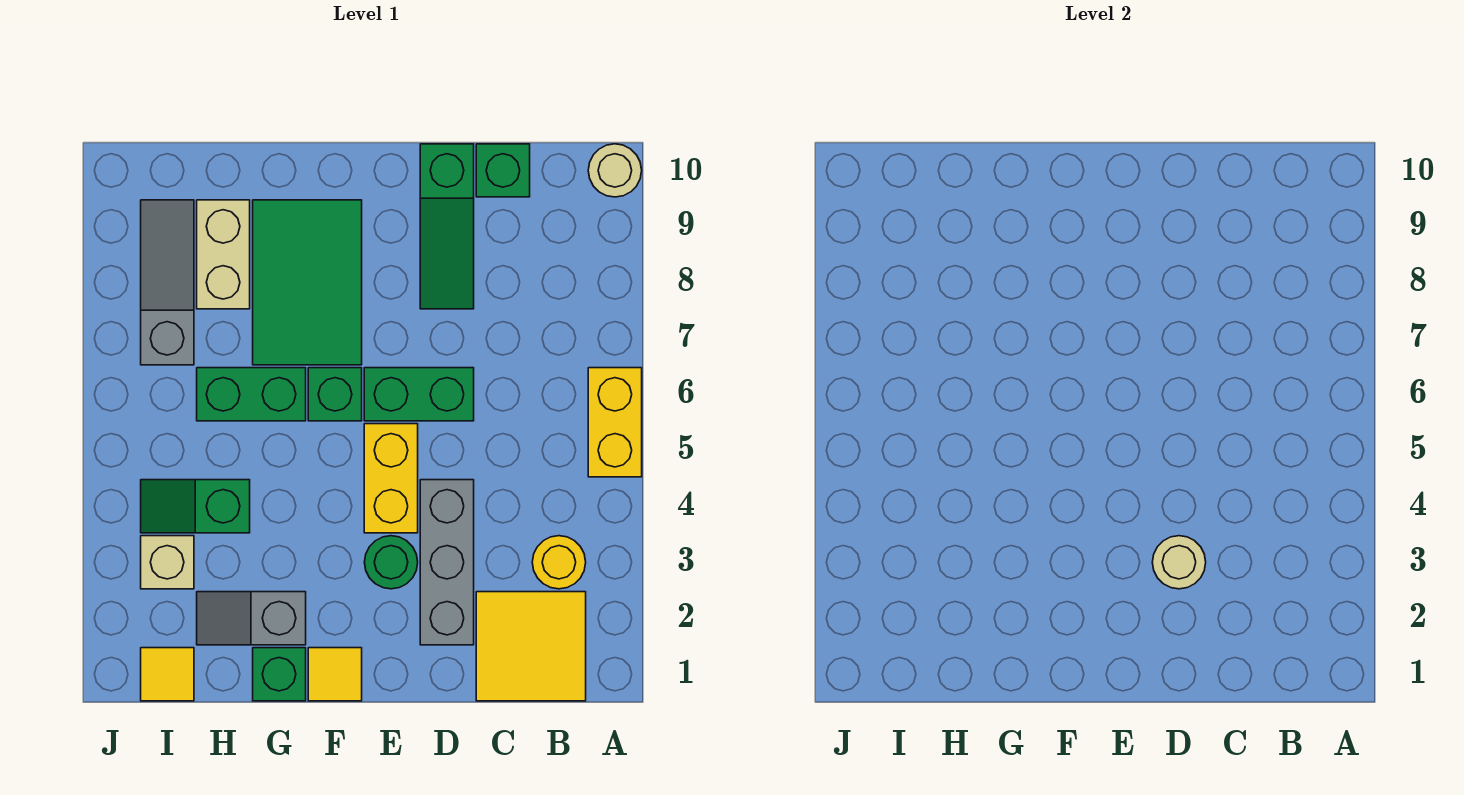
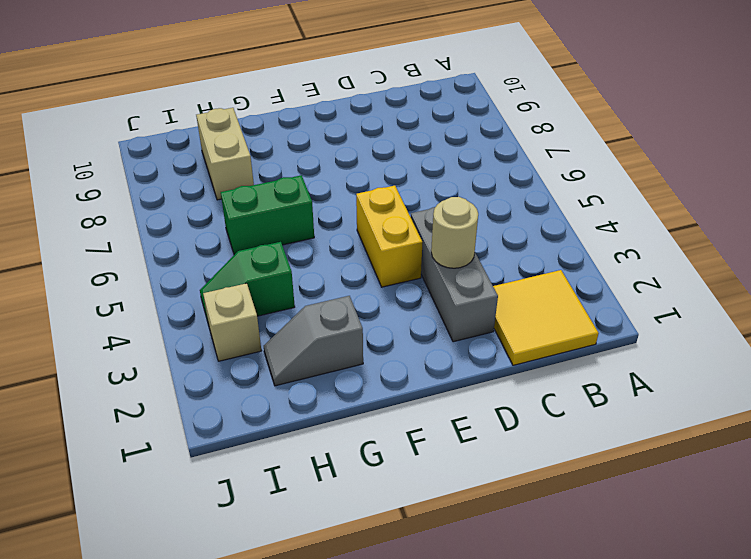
none -> yellow 1x2 brick [588,368,642,477]
none -> tan 1x1 round brick [588,144,642,197]
none -> yellow 1x1 round brick [532,536,586,589]

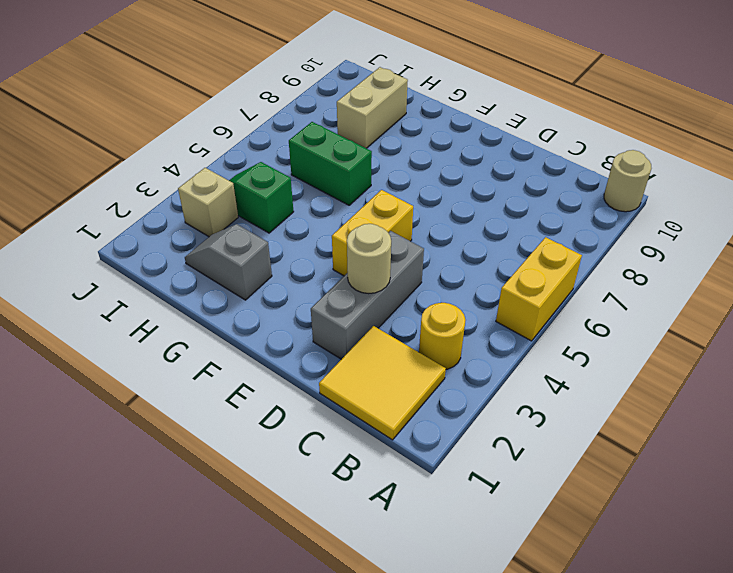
none -> green 1x1 brick [476,144,530,197]
none -> green 1x2 brick [364,368,474,421]
none -> green 1x3 slope [420,144,474,309]

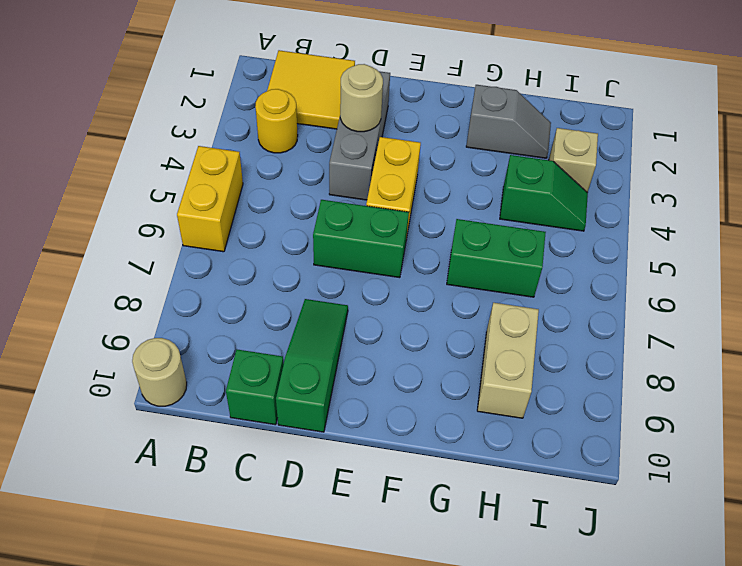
none -> green 1x1 round brick [364,536,418,589]
none -> yellow 1x1 tile [308,648,362,701]
none -> green 1x1 brick [308,368,362,421]

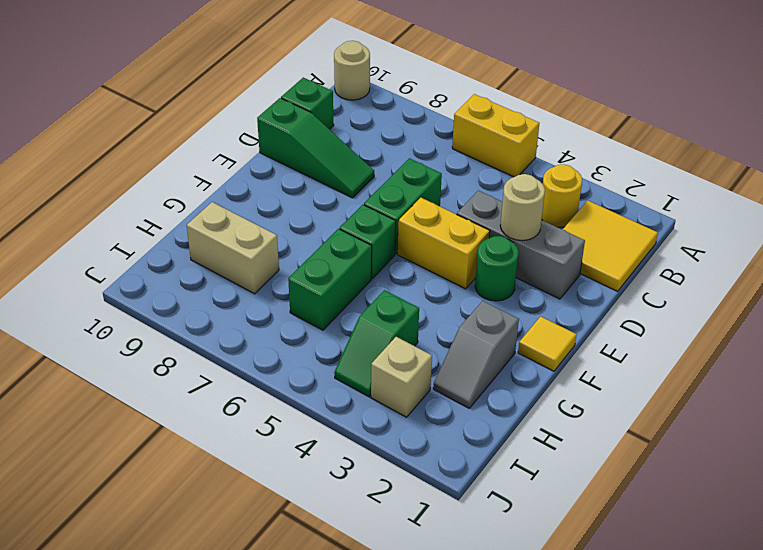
none -> green 2x3 tile [253,200,362,365]
none -> green 1x1 brick [253,648,306,701]
none -> yellow 1x1 tile [141,648,194,701]

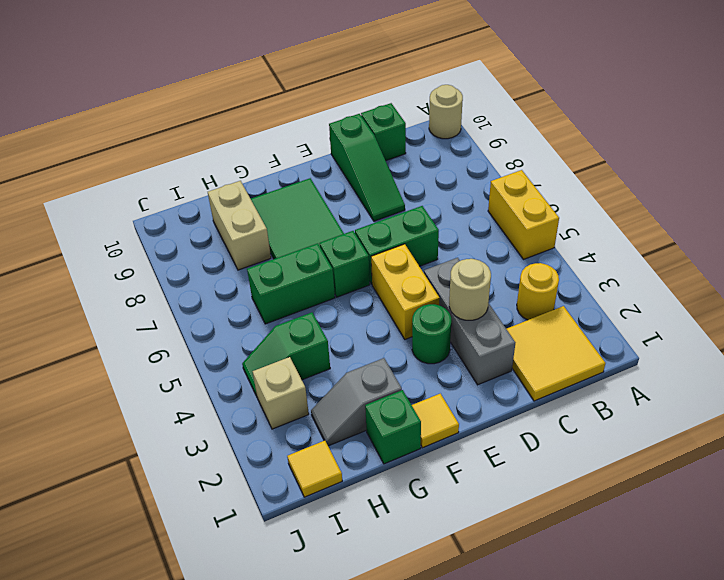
none -> grey 1x3 slope [141,200,194,365]

